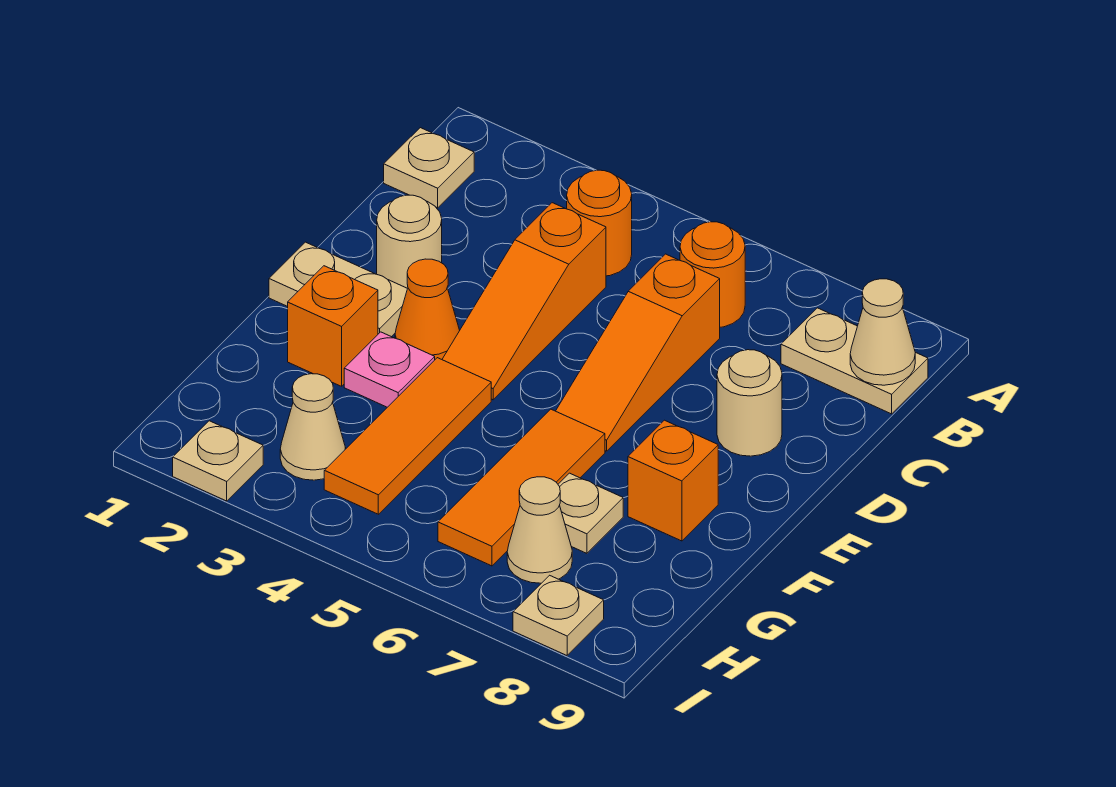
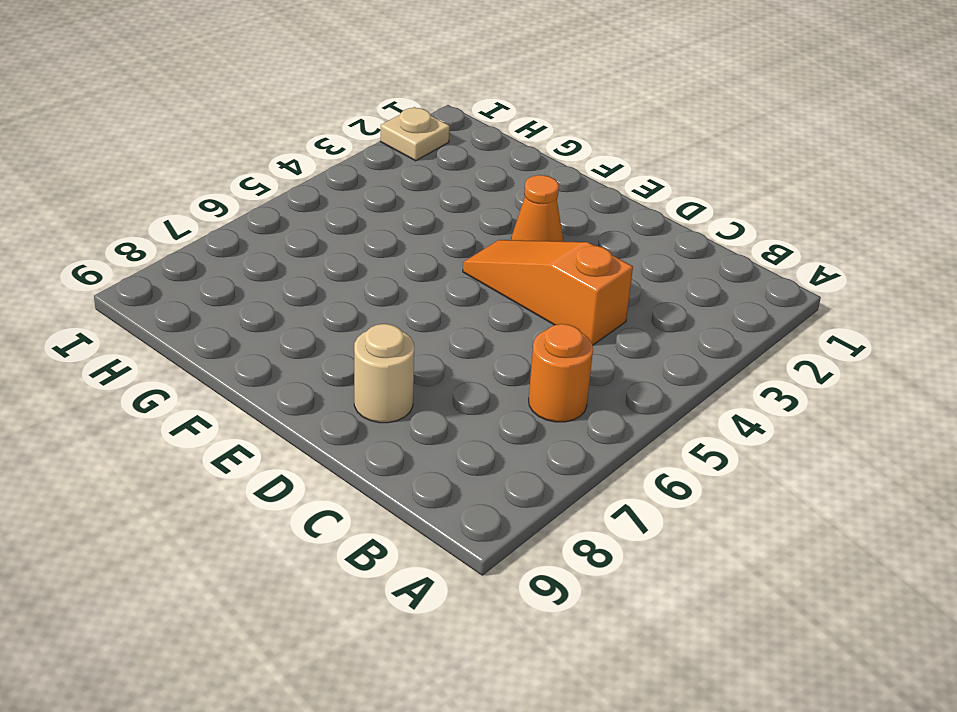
none -> tan 1x1 plate [384,128,474,208]
none -> orange 1x1 round brick [567,170,632,276]
none -> tan 1x2 plate [781,308,928,414]

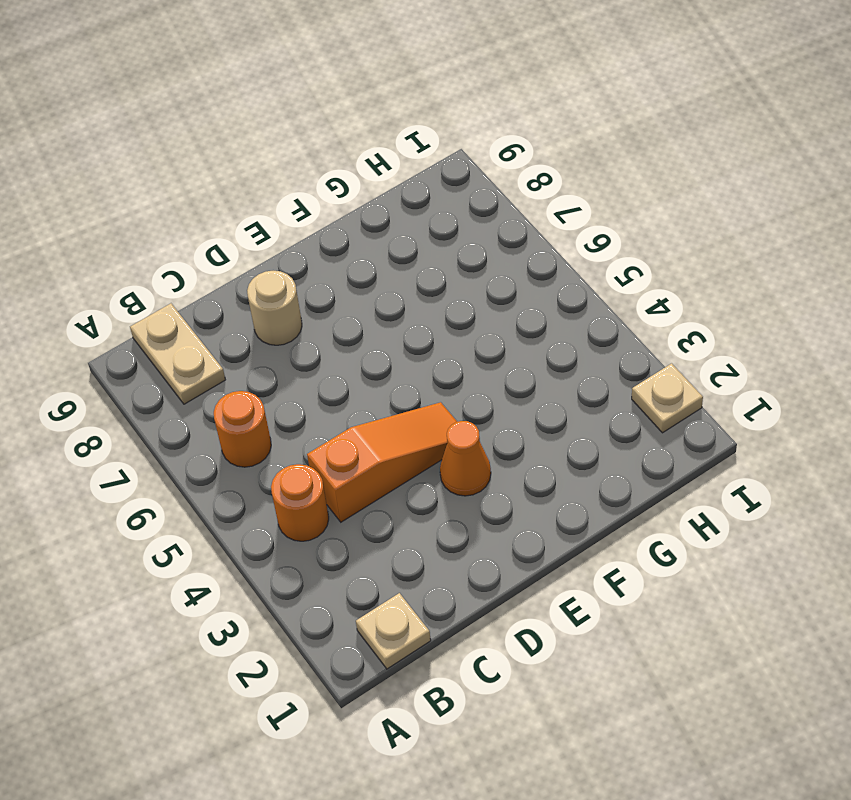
none -> orange 1x3 slope [556,254,720,451]
none -> tan 1x1 round brick [377,195,442,288]
none -> tan 1x2 plate [269,242,407,337]

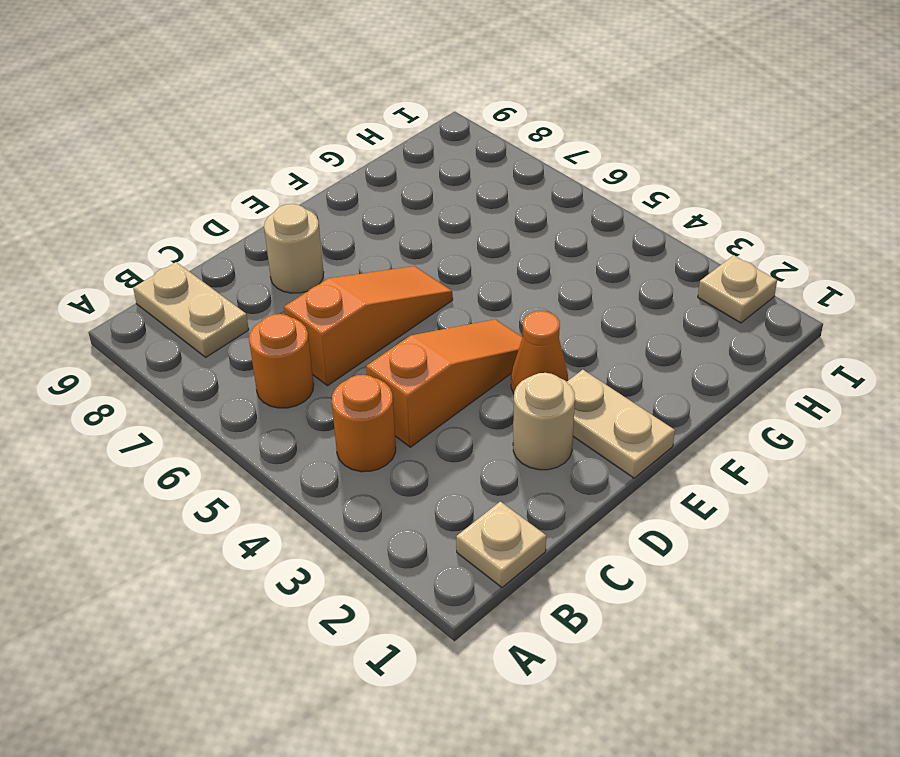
none -> orange 1x1 brick [288,266,378,386]
none -> pink 1x1 plate [344,332,435,407]
none -> orange 1x3 tile [324,358,491,514]

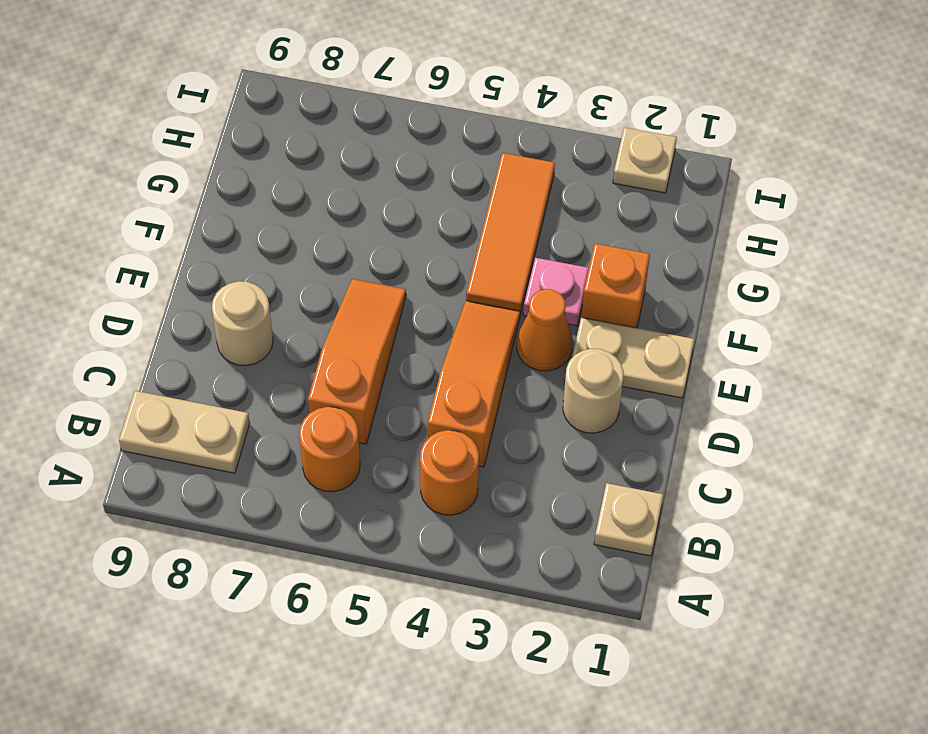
none -> orange 1x3 tile [438,409,605,566]
none -> orange 1x1 brick [628,420,718,541]
none -> tan 1x1 plate [558,473,623,553]

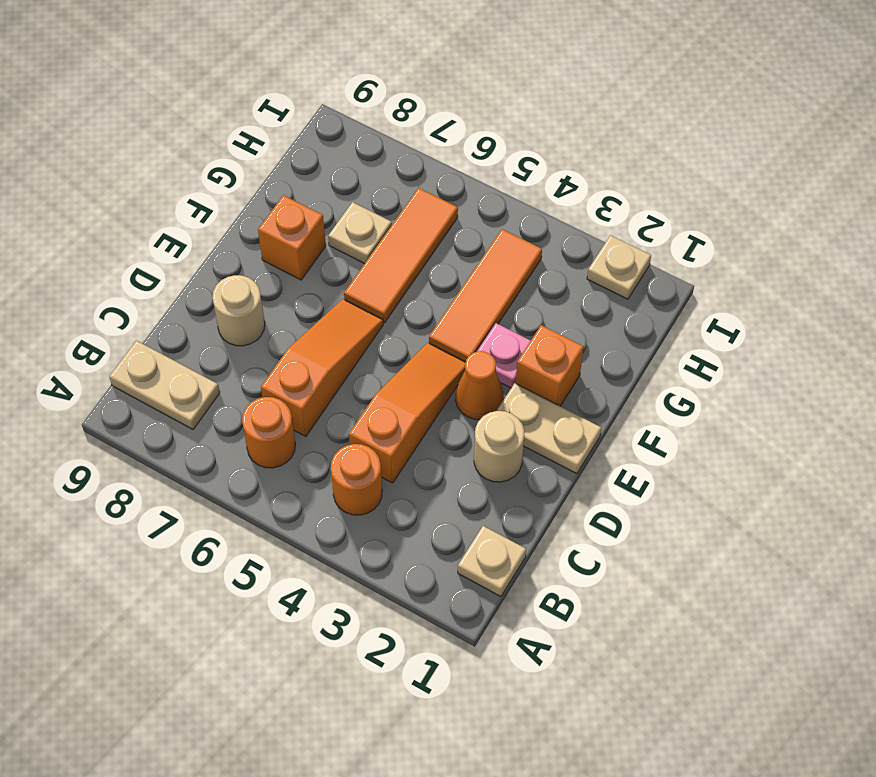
none -> tan 1x1 cone [280,374,346,480]
none -> tan 1x1 cone [507,477,572,583]
none -> tan 1x1 plate [513,575,604,655]

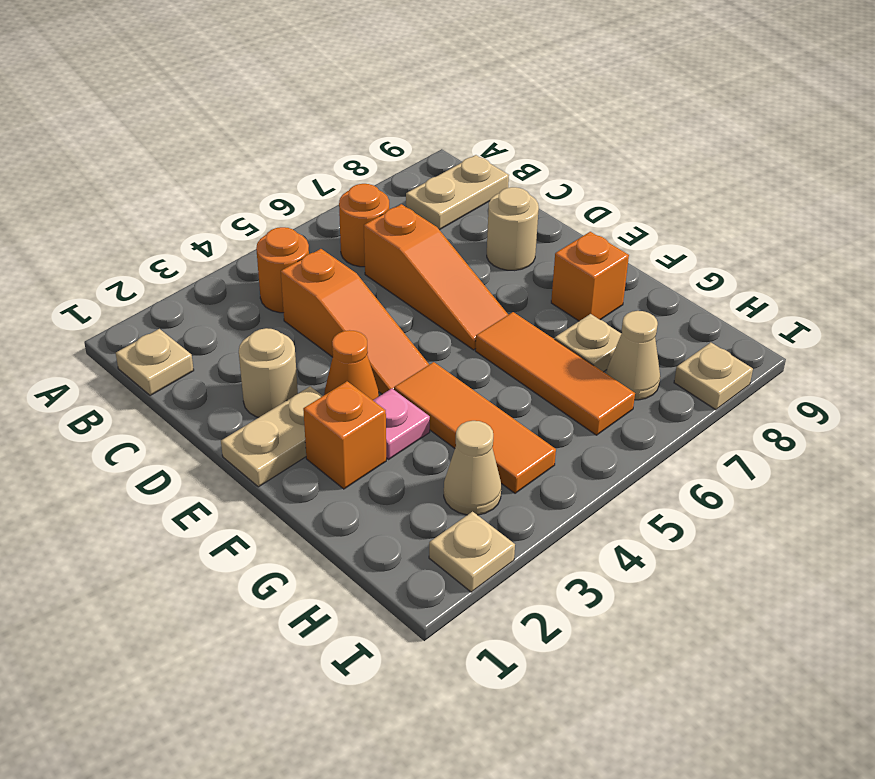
none -> tan 1x1 cone [850,279,915,385]

